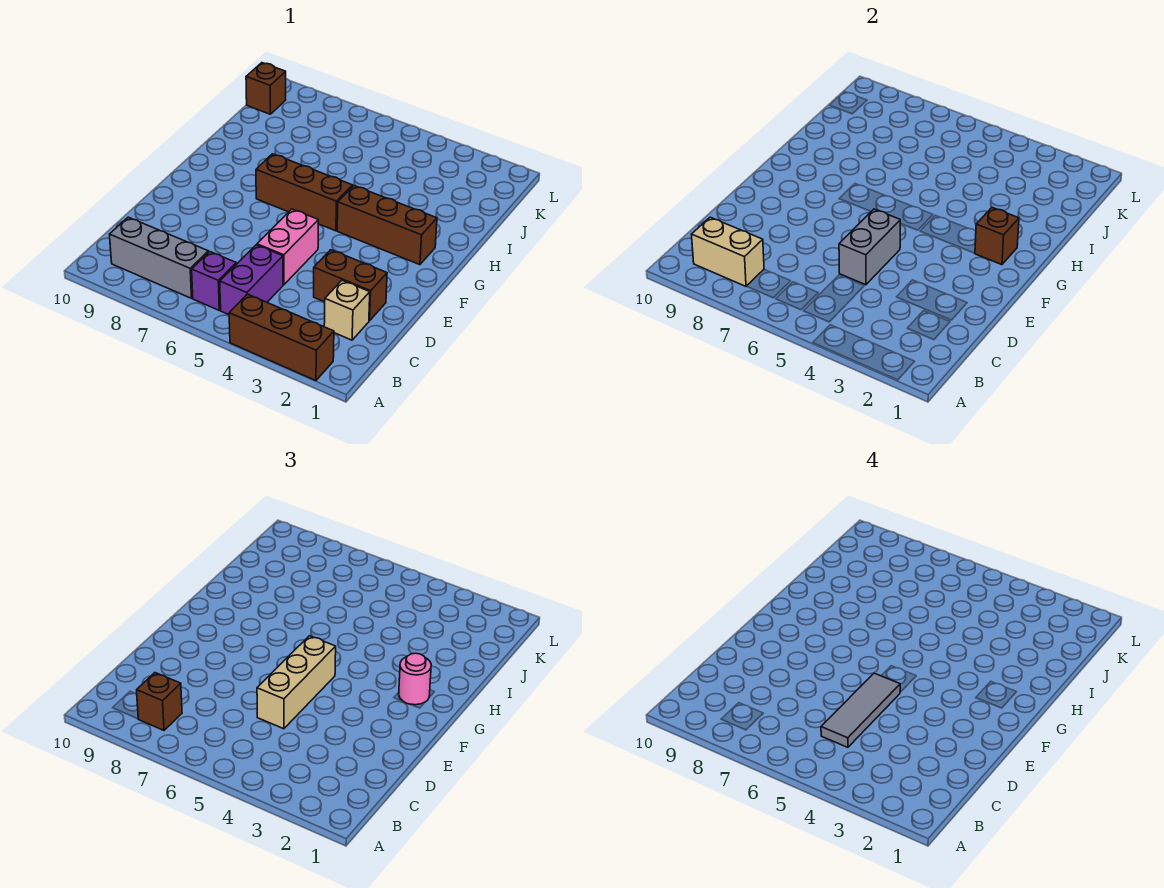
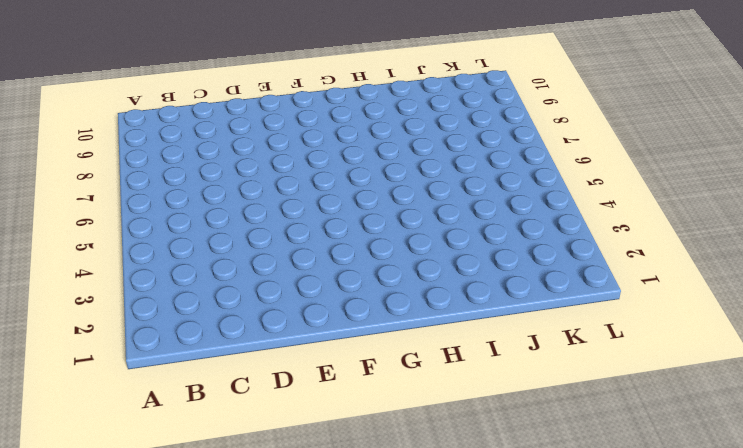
none -> brown 1x3 brick [229,294,334,381]
none -> purple 1x2 brick [220,245,283,315]
none -> purple 1x1 brick [192,252,236,310]

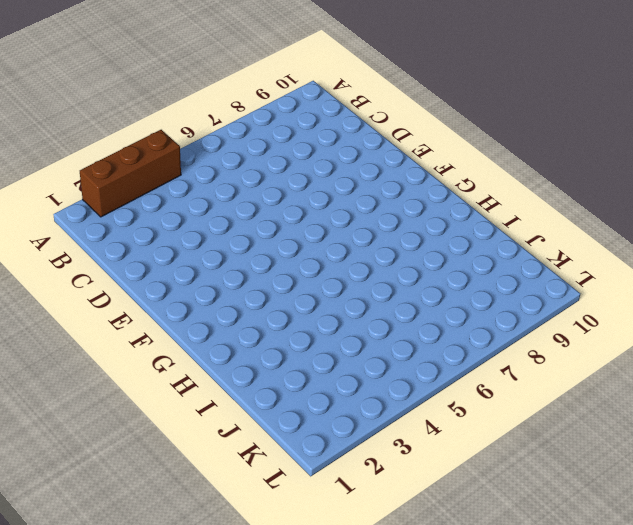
none -> purple 1x2 brick [220,245,283,315]
none -> purple 1x1 brick [192,252,236,310]
none -> grey 1x3 brick [109,217,208,298]

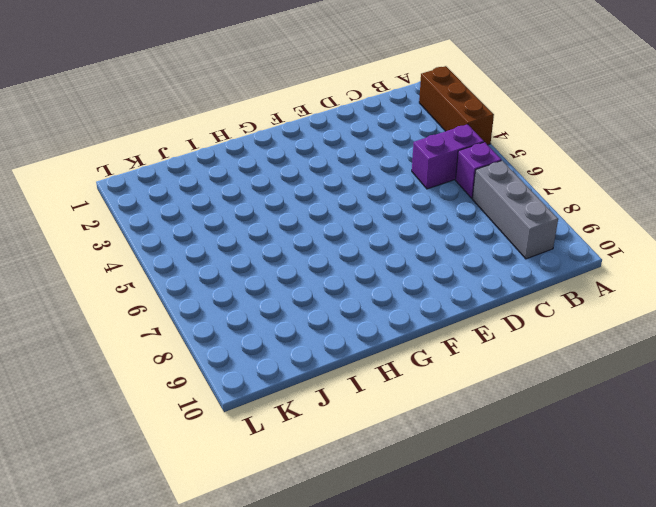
none -> tan 1x1 brick [324,280,370,340]
none -> brown 1x2 brick [314,250,387,321]
none -> pink 1x2 brick [257,209,318,285]

